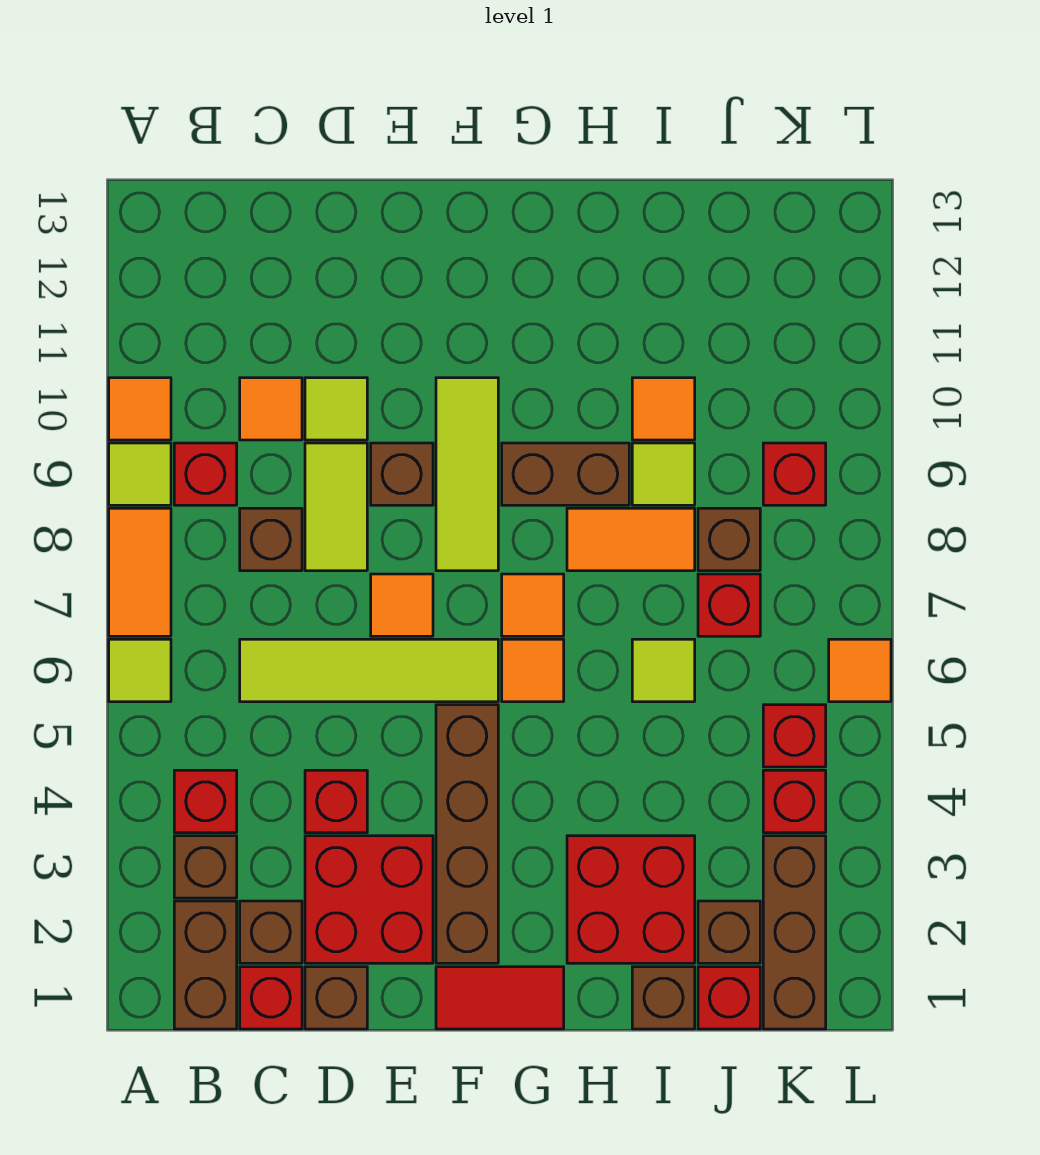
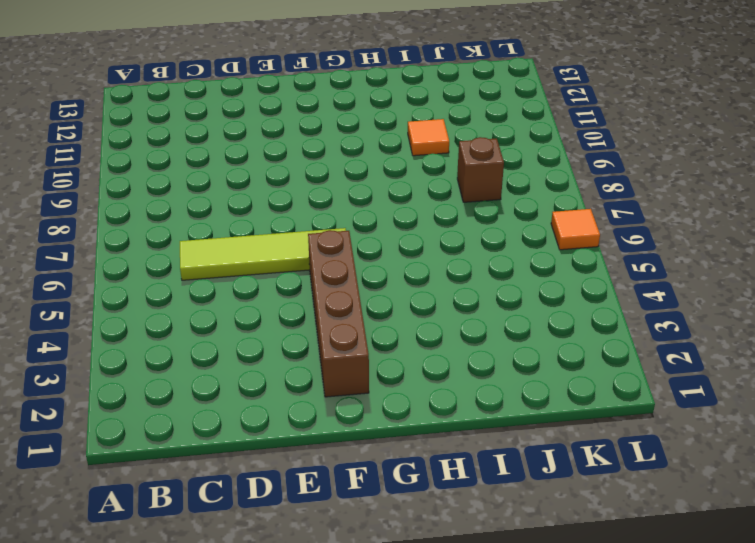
none -> lime 1x1 tile [109,639,171,702]
none -> orange 1x2 tile [109,508,171,636]
none -> lime 1x1 tile [109,443,171,505]
none -> orange 1x1 tile [109,378,171,440]

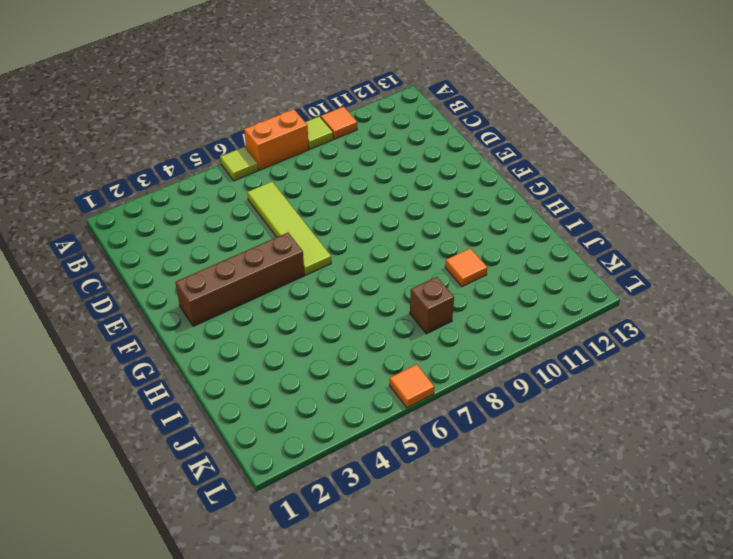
orange 1x2 brick [244,109,309,170] -> orange 1x2 tile [109,508,171,636]
none -> brown 1x2 brick [174,901,237,1029]
none -> brown 1x1 brick [174,836,237,898]
none -> red 1x1 brick [174,770,237,833]
none -> red 1x1 brick [174,443,237,505]

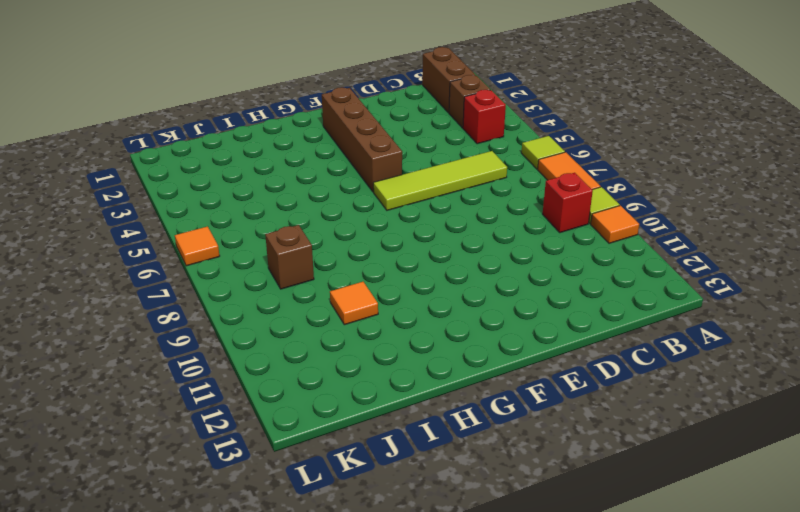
none -> red 1x1 brick [240,967,302,1029]
none -> brown 1x1 brick [240,901,302,963]
none -> brown 1x1 brick [240,508,302,571]
none -> orange 1x1 tile [240,378,302,440]

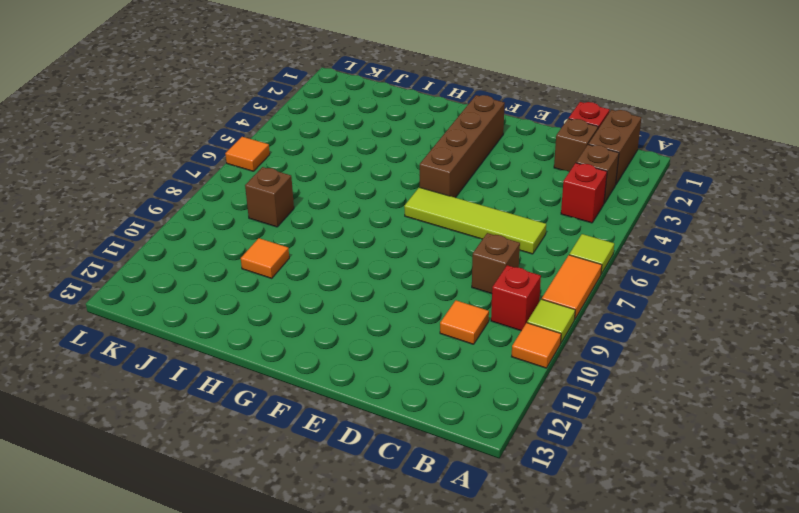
none -> brown 1x1 brick [305,967,367,1029]
none -> red 2x2 brick [305,836,433,963]
none -> red 1x1 brick [305,770,367,833]
none -> lime 1x2 tile [305,443,367,571]

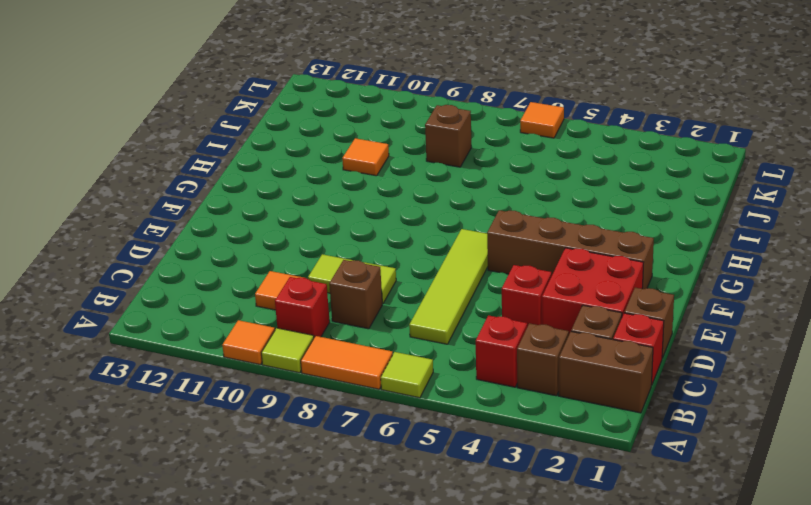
none -> lime 1x1 tile [305,378,367,440]
none -> orange 1x1 tile [371,574,433,636]
none -> brown 1x1 brick [371,443,433,505]
none -> red 1x2 tile [436,967,564,1029]

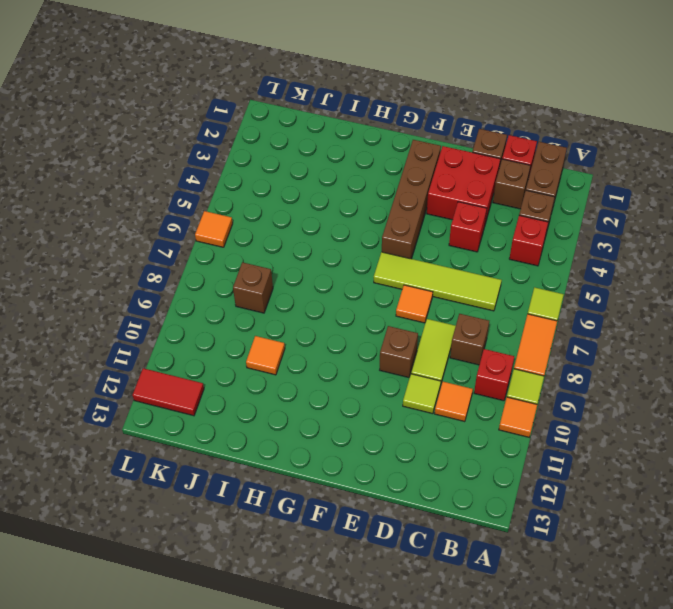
red 1x2 tile [133,368,204,416] -> red 1x2 tile moved to [436,967,564,1029]
none -> lime 1x3 tile [436,378,498,571]
none -> orange 1x1 tile [502,639,564,702]
none -> orange 1x1 tile [502,574,564,636]
none -> brown 1x2 brick [502,443,629,505]

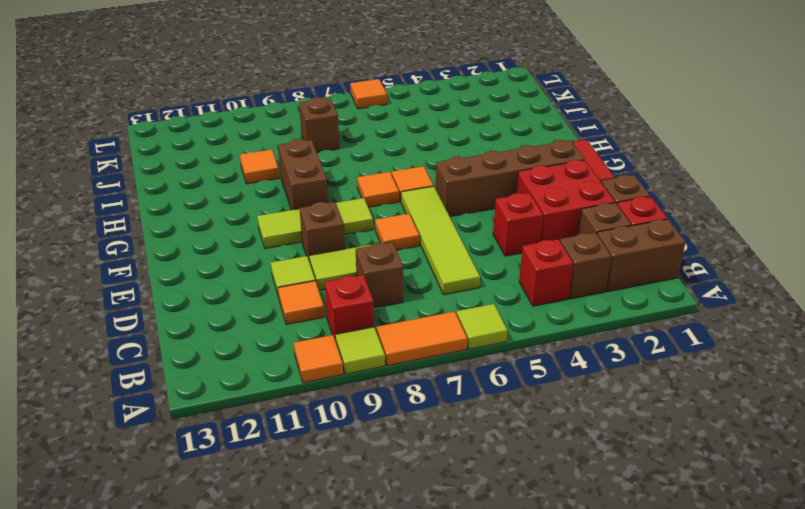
none -> red 2x2 brick [567,836,695,963]
none -> orange 1x2 tile [567,508,695,571]
none -> brown 1x1 brick [632,967,695,1029]
none -> lime 1x1 tile [632,639,695,702]

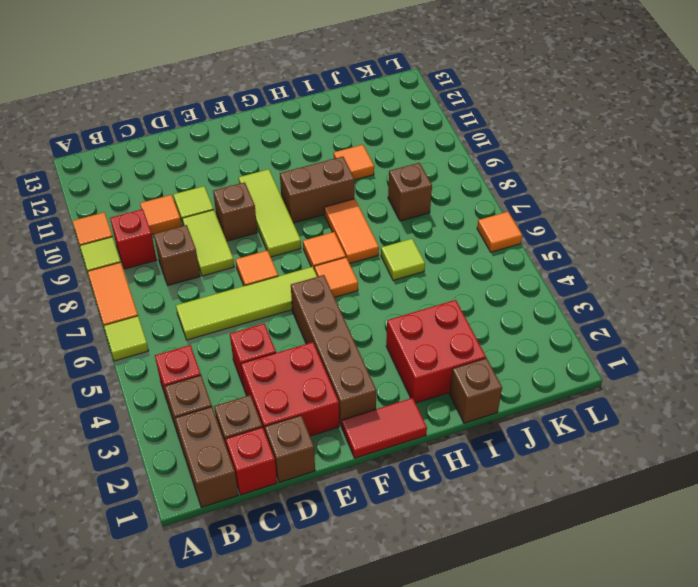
orange 1x2 tile [324,199,379,263] -> orange 1x2 tile turned to [567,508,695,571]
none -> lime 1x1 tile [632,443,695,505]
none -> red 1x1 brick [698,967,760,1029]
none -> brown 1x1 brick [698,901,760,963]
none -> red 1x1 brick [698,574,760,636]

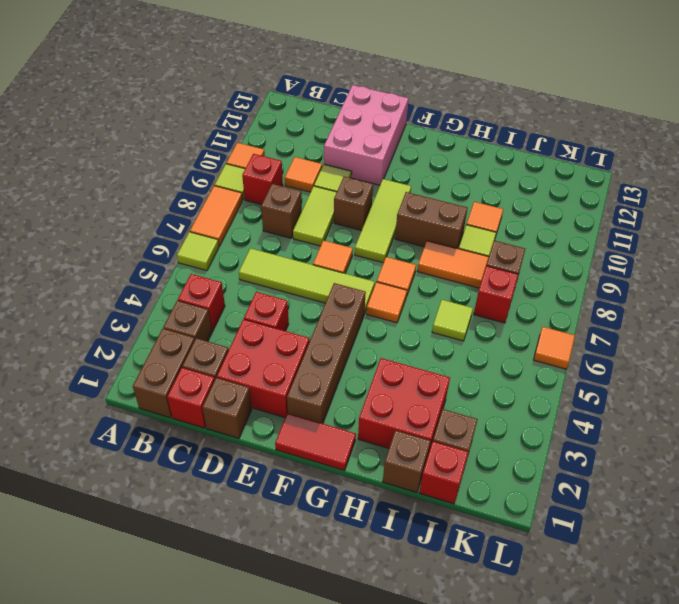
pink 2x3 brick [324,85,409,185] -> none
none -> brown 1x3 brick [763,836,826,1029]
none -> red 1x1 brick [763,770,826,833]
none -> red 1x1 brick [763,705,826,767]
none -> red 1x1 brick [763,443,826,505]

